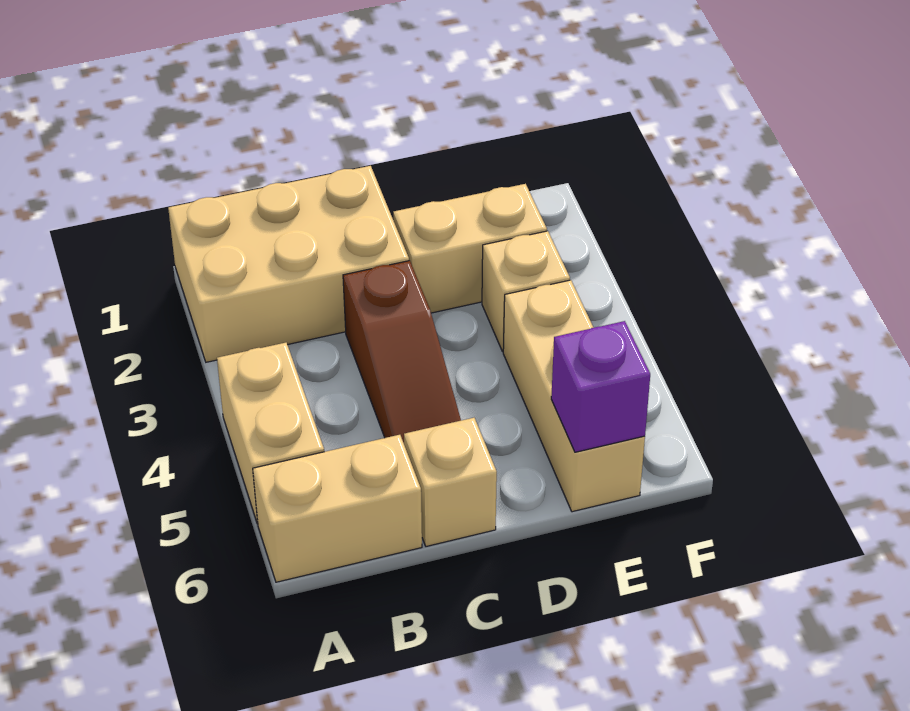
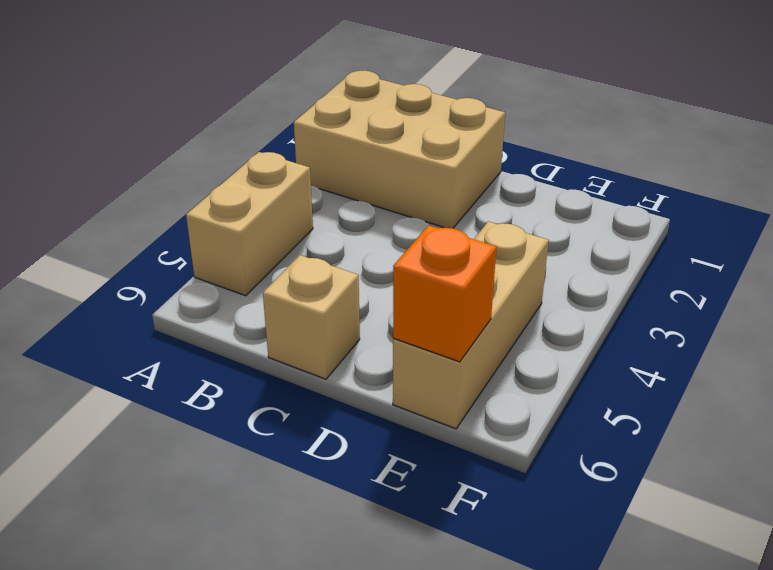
orange 1x1 brick [393,225,496,362] -> purple 1x1 brick [551,321,650,452]
none -> tan 1x2 brick [253,435,422,582]
none -> brown 1x3 slope [343,261,461,443]

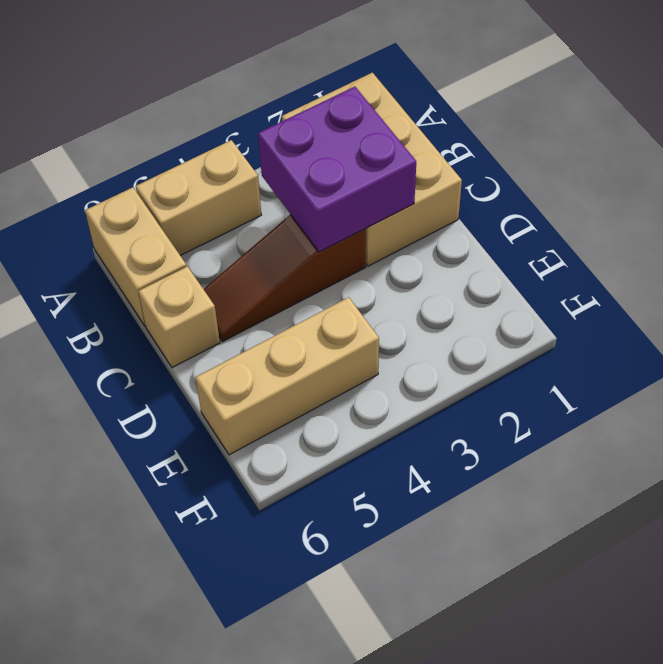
purple 2x2 brick [258,87,416,252] -> none
none -> tan 1x2 brick [393,184,547,313]
none -> tan 1x1 brick [482,231,570,352]

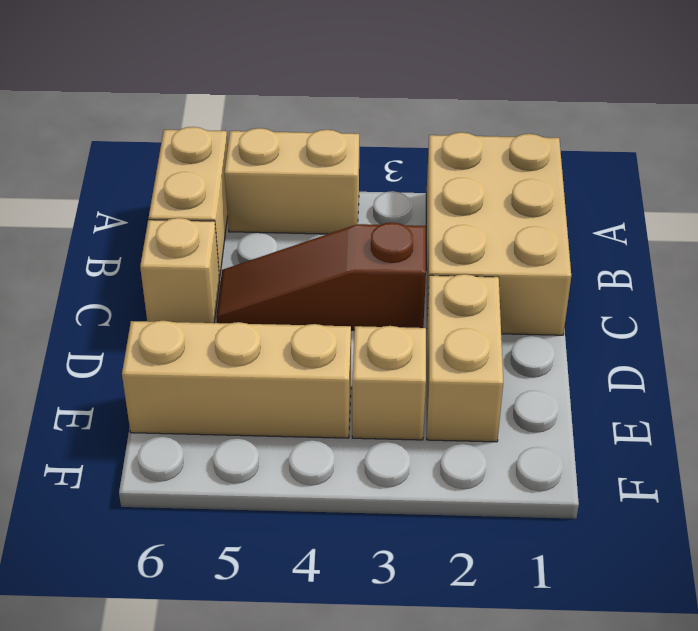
none -> purple 1x1 brick [551,321,650,452]

